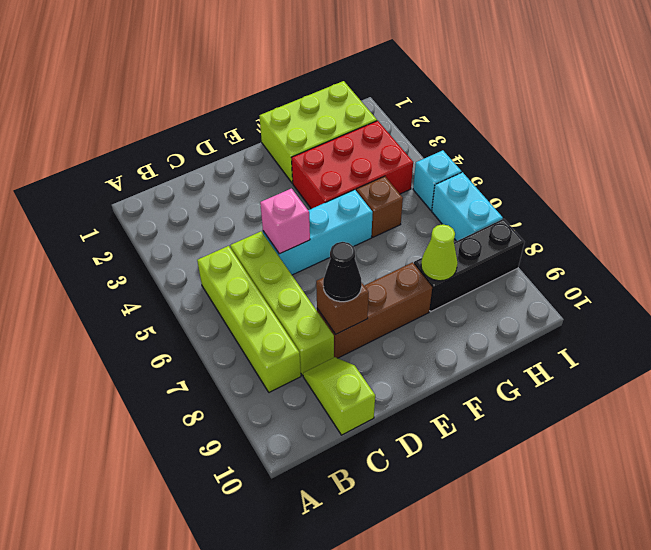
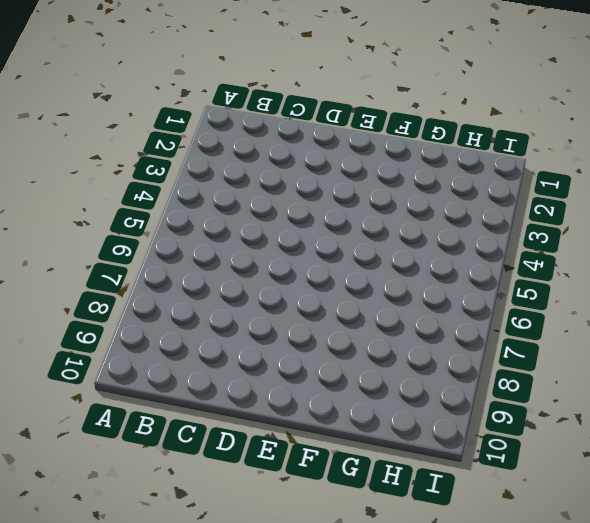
none -> lime 1x4 brick [197,246,301,392]
none -> lime 1x4 brick [230,231,334,375]
none -> lime 1x2 slope [303,357,375,435]

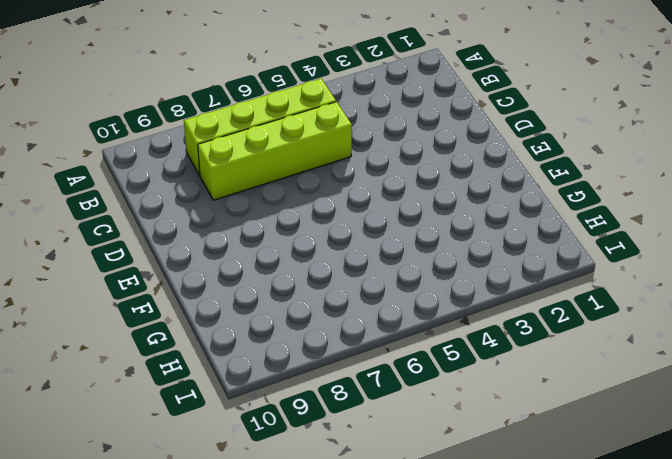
none -> lime 1x2 slope [303,357,375,435]
none -> cyan 1x3 brick [263,190,373,275]
none -> brown 1x3 brick [317,262,432,358]

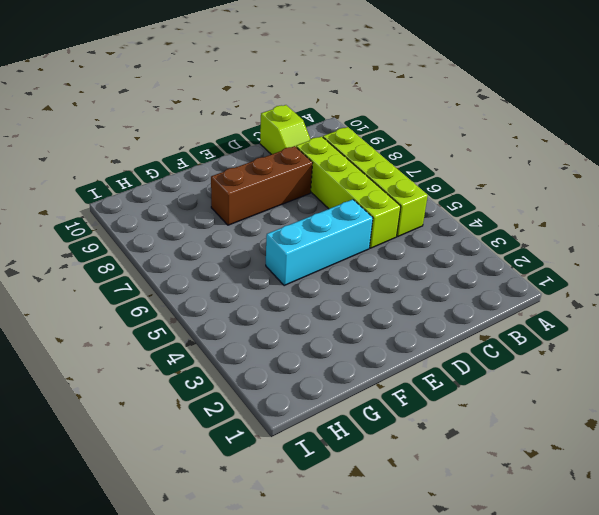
none -> lime 2x3 brick [259,81,377,183]
none -> red 2x3 brick [292,121,413,209]
none -> brown 1x1 brick [356,176,403,237]

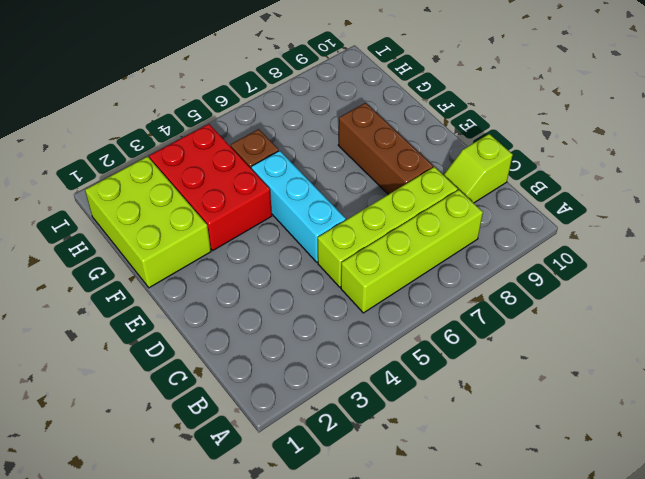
none -> black 1x3 brick [414,219,524,311]
none -> cyan 1x1 brick [413,150,462,210]
none -> cyan 1x2 brick [432,172,503,241]

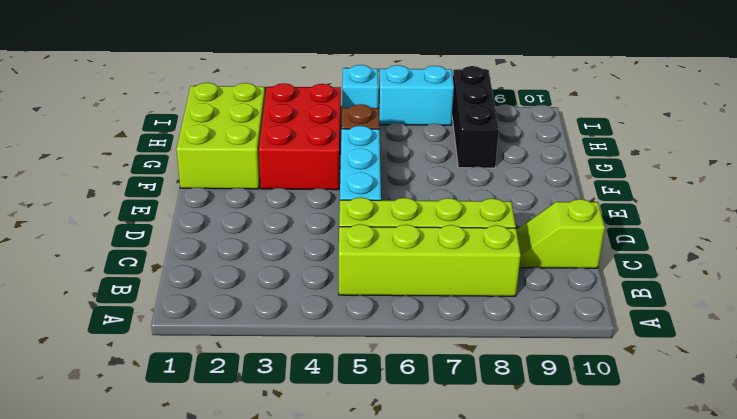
none -> brown 1x3 brick [317,262,432,358]
none -> pink 1x1 brick [260,189,310,254]
none -> brown 1x1 brick [316,277,369,334]

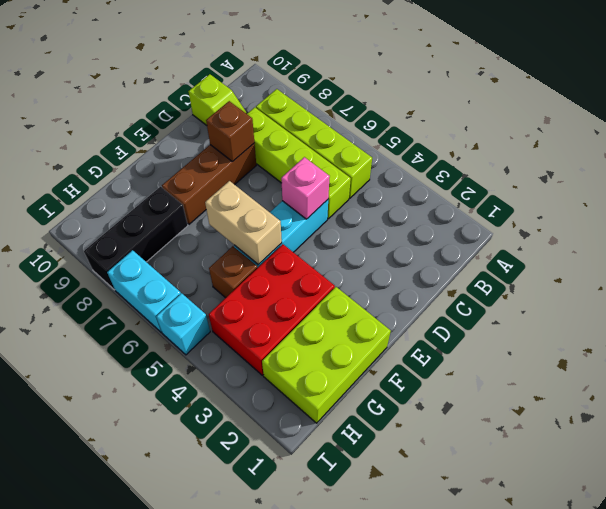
tan 1x2 brick [205,181,282,265] -> none
none -> lime 1x1 cone [421,224,457,281]
none -> black 1x1 cone [323,242,362,302]

